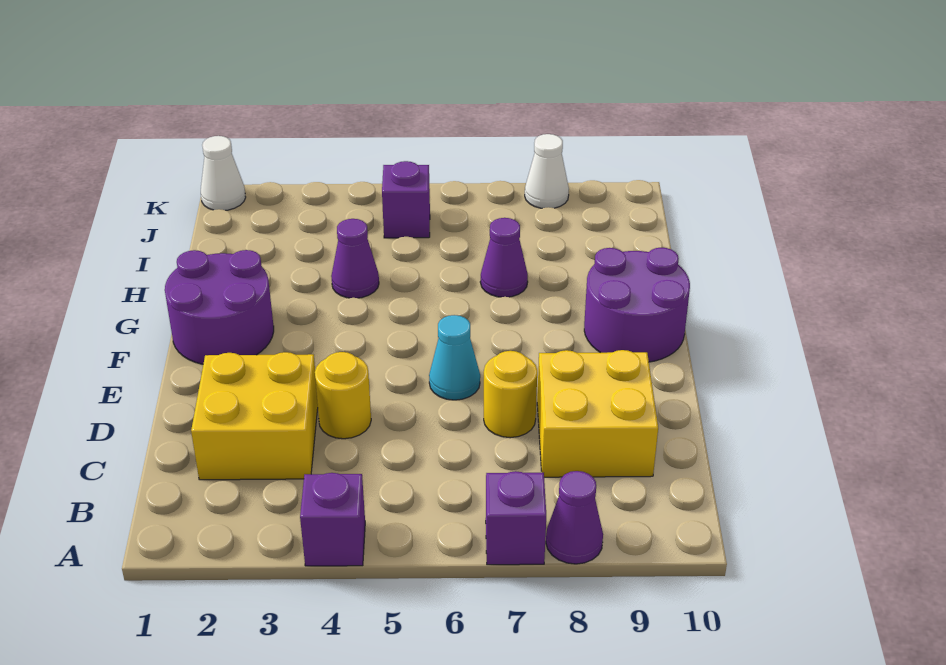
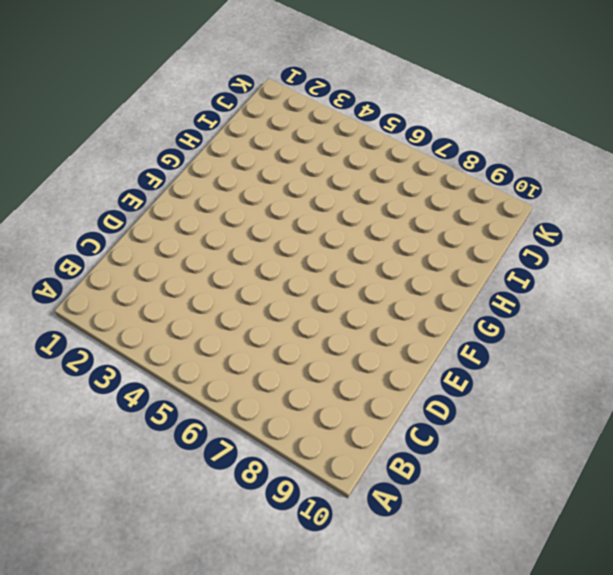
none -> purple 1x1 brick [300,473,365,566]
none -> purple 1x1 brick [486,471,546,565]
none -> purple 1x1 cone [546,471,603,564]

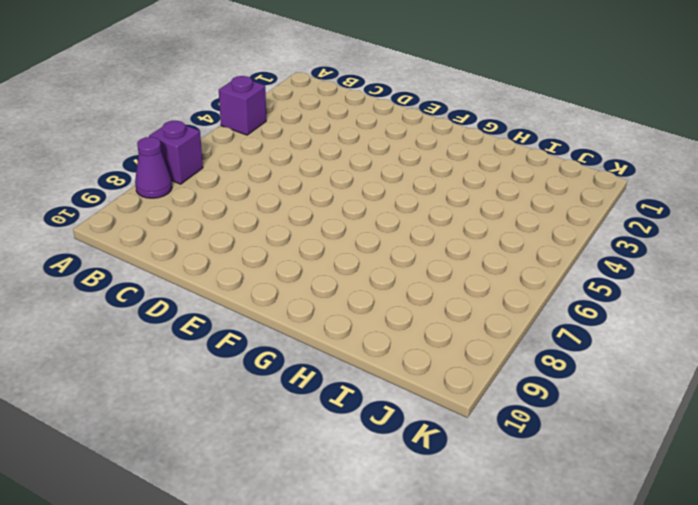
none -> yellow 2x2 brick [191,352,318,480]
none -> yellow 2x2 brick [537,350,658,477]
none -> yellow 1x1 round brick [315,352,371,439]

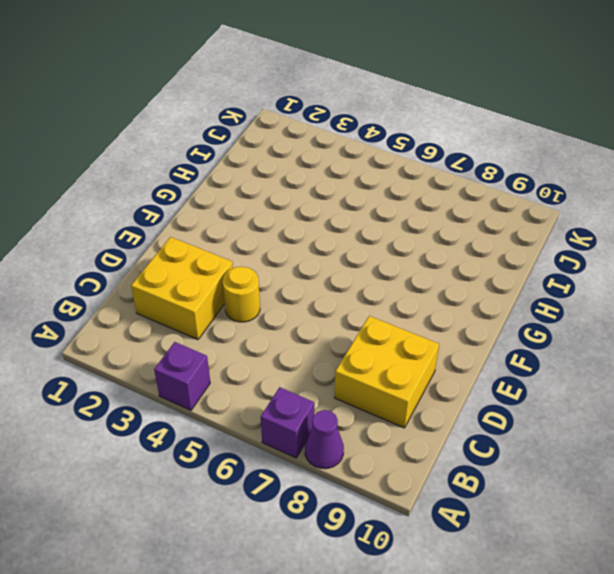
none -> yellow 1x1 round brick [484,351,537,438]
none -> cyan 1x1 cone [429,315,480,400]
none -> purple 2x2 round brick [165,250,274,364]

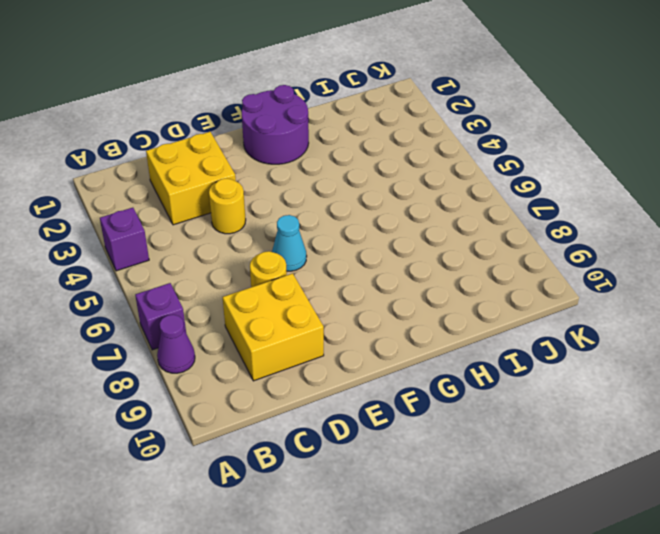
none -> purple 2x2 round brick [584,248,690,362]
none -> purple 1x1 cone [331,219,379,298]
none -> purple 1x1 cone [480,218,528,297]

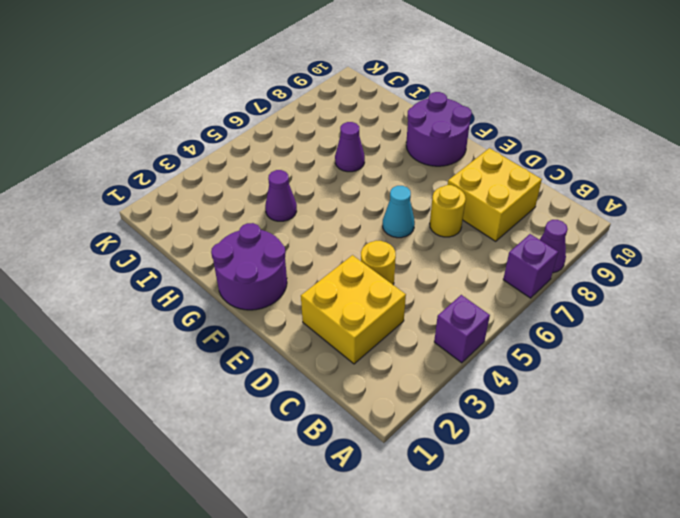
none -> purple 1x1 brick [382,161,430,238]
none -> white 1x1 cone [201,136,246,210]
none -> white 1x1 cone [525,134,569,208]

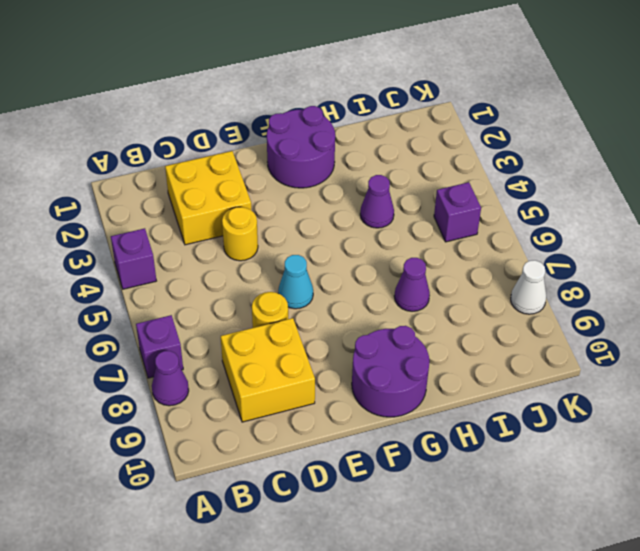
none -> white 1x1 cone [201,136,246,210]

